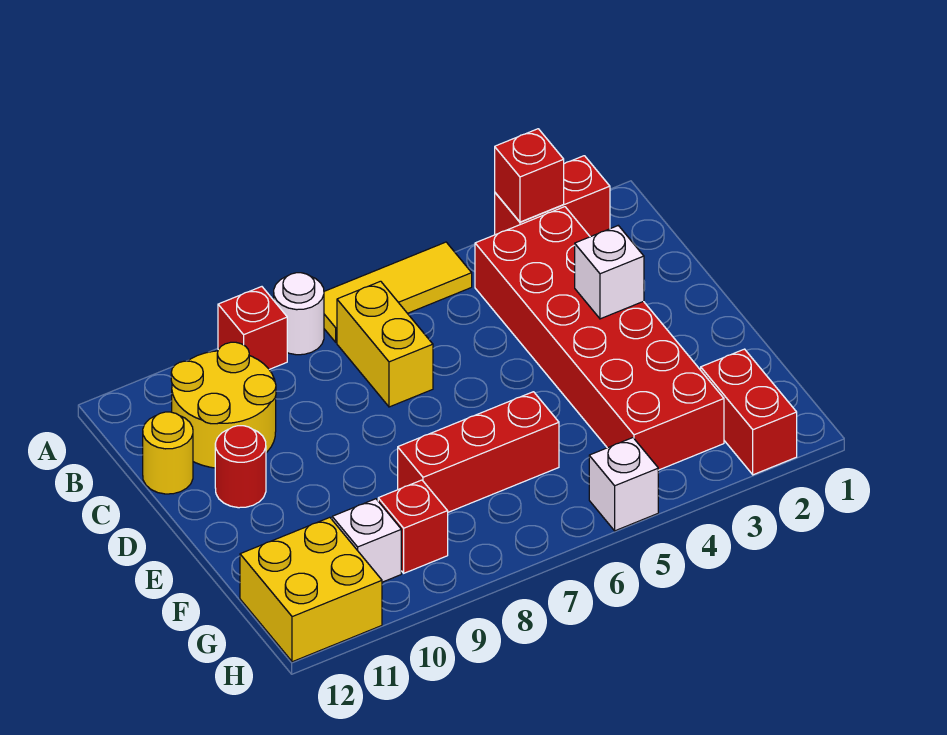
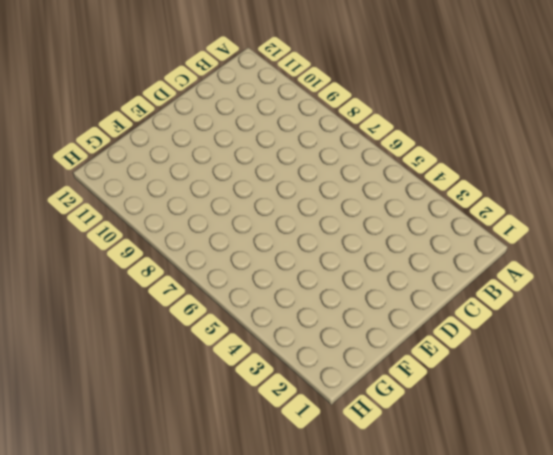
none -> red 1x2 brick [495,156,610,237]
none -> yellow 1x3 tile [324,242,472,342]
none -> white 1x1 round brick [274,273,324,355]

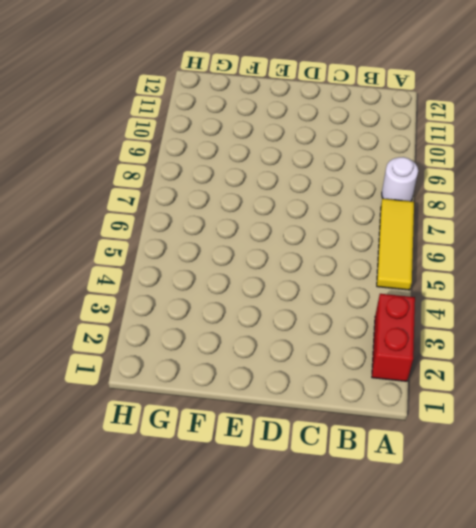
none -> red 1x1 brick [218,287,287,369]
none -> red 2x6 brick [475,207,724,470]
none -> yellow 1x2 brick [337,281,433,407]

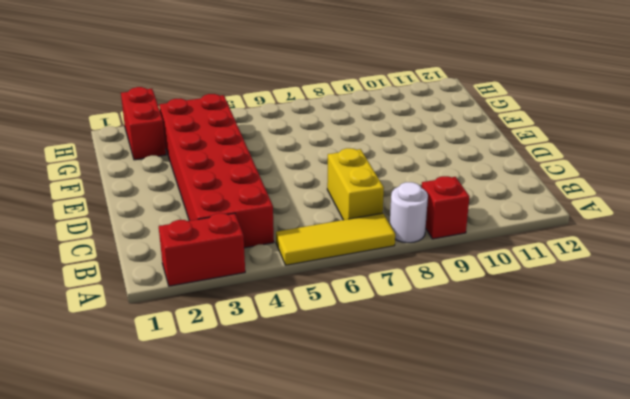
none -> yellow 2x2 round brick [171,342,276,468]
none -> yellow 1x1 round brick [143,412,193,494]
none -> red 1x1 round brick [215,426,266,508]

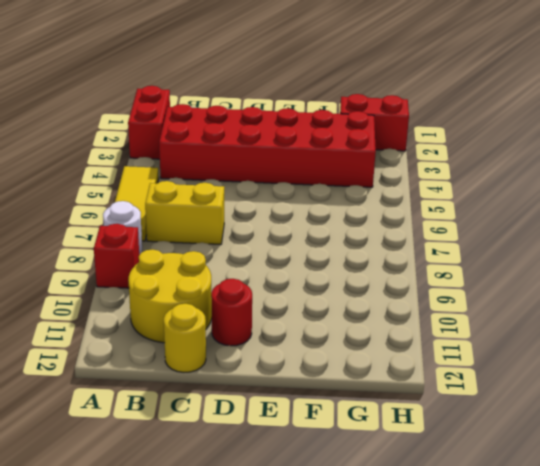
none -> red 1x3 brick [398,392,559,512]
none -> red 1x1 brick [378,480,448,573]
none -> white 1x1 brick [332,499,401,582]

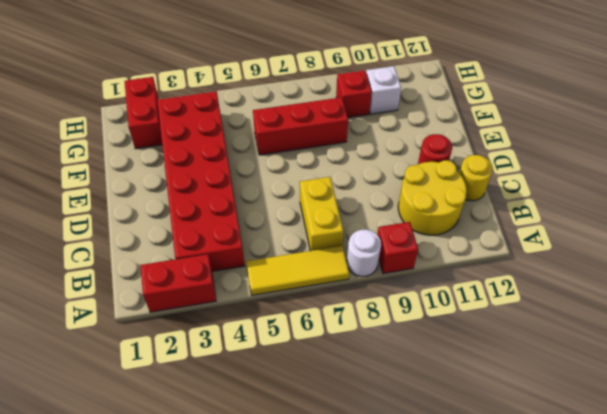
none -> yellow 2x2 brick [240,517,382,662]
none -> white 1x1 brick [589,438,658,531]
none -> red 1x1 brick [495,129,564,222]

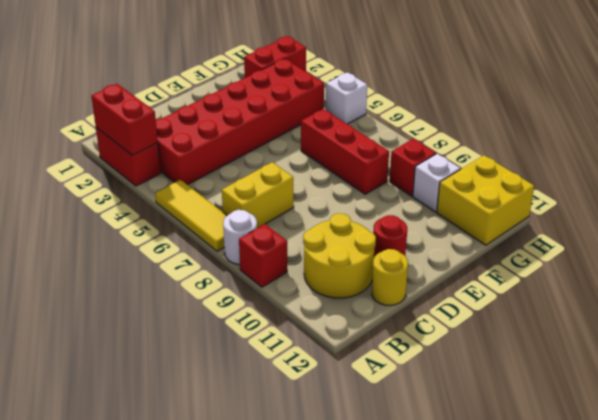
red 1x2 brick [91,84,158,155] -> red 1x1 brick [495,129,564,222]
none -> white 1x1 brick [575,226,644,319]

